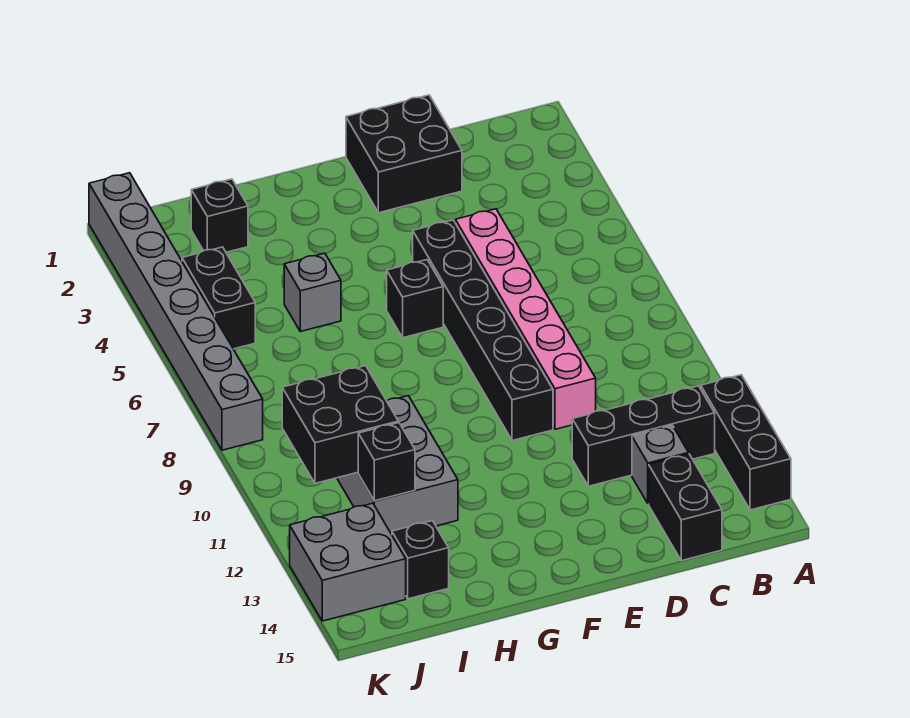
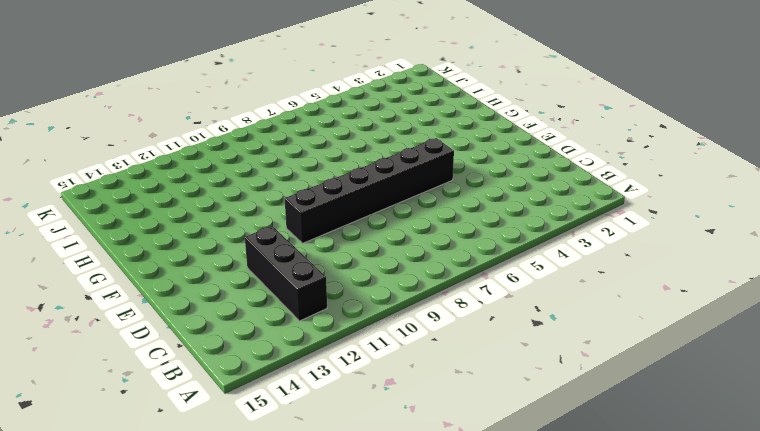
none -> black 1x3 brick [701,375,791,510]
none -> grey 1x1 brick [632,426,689,504]
none -> black 1x2 brick [649,454,722,561]

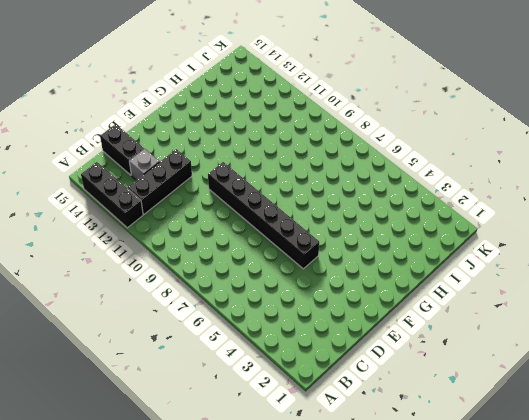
none -> black 2x2 brick [346,95,462,213]
none -> pink 1x6 brick [455,209,596,429]
none -> black 1x1 brick [387,260,443,338]

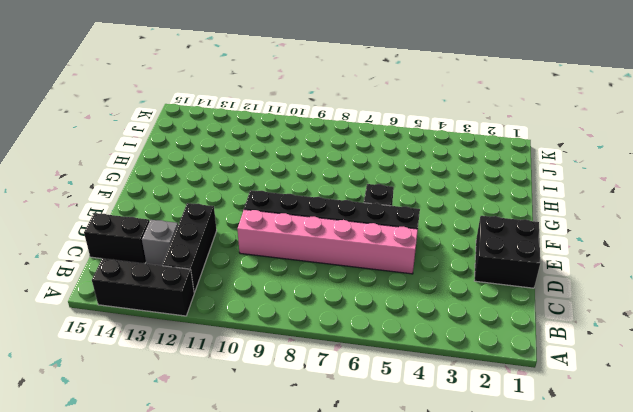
none -> grey 1x1 brick [284,253,341,331]
none -> grey 2x3 brick [337,396,458,535]
none -> black 1x1 brick [191,179,248,252]

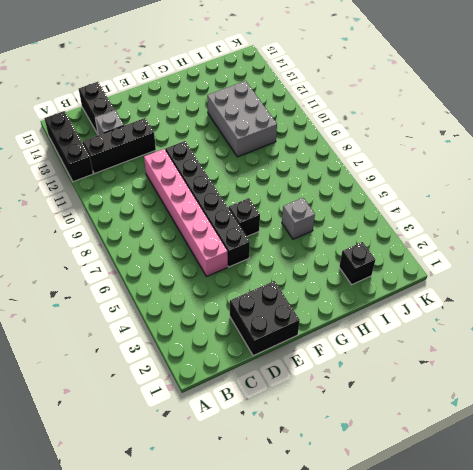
none -> black 1x1 brick [392,521,449,599]
none -> black 1x2 brick [182,247,255,349]
none -> grey 2x2 brick [290,503,406,621]

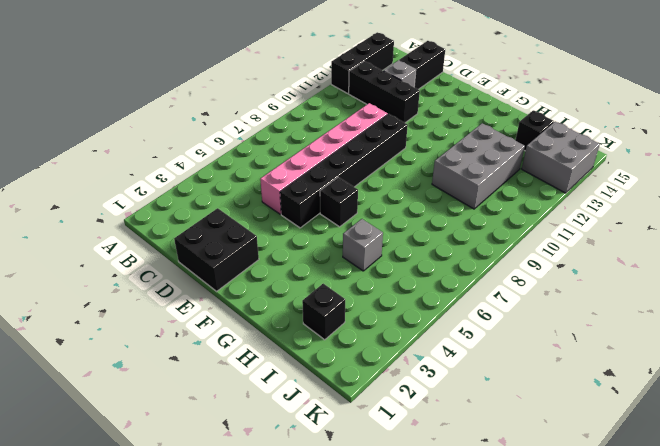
none -> black 1x2 brick [182,247,255,349]
none -> grey 1x8 brick [89,173,263,450]
none -> black 2x2 brick [282,366,398,483]

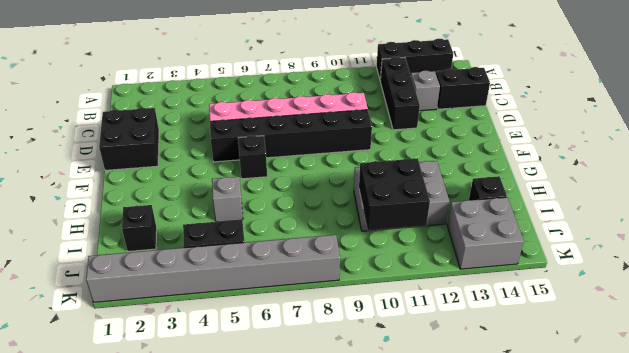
none -> black 1x1 brick [358,423,415,501]

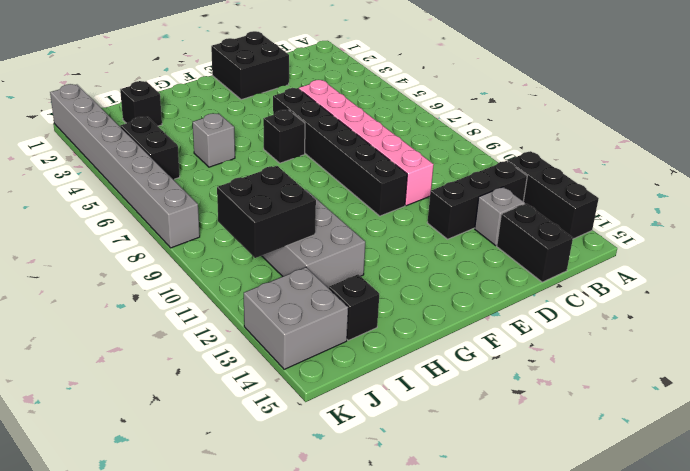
none -> black 1x1 brick [358,423,415,501]

